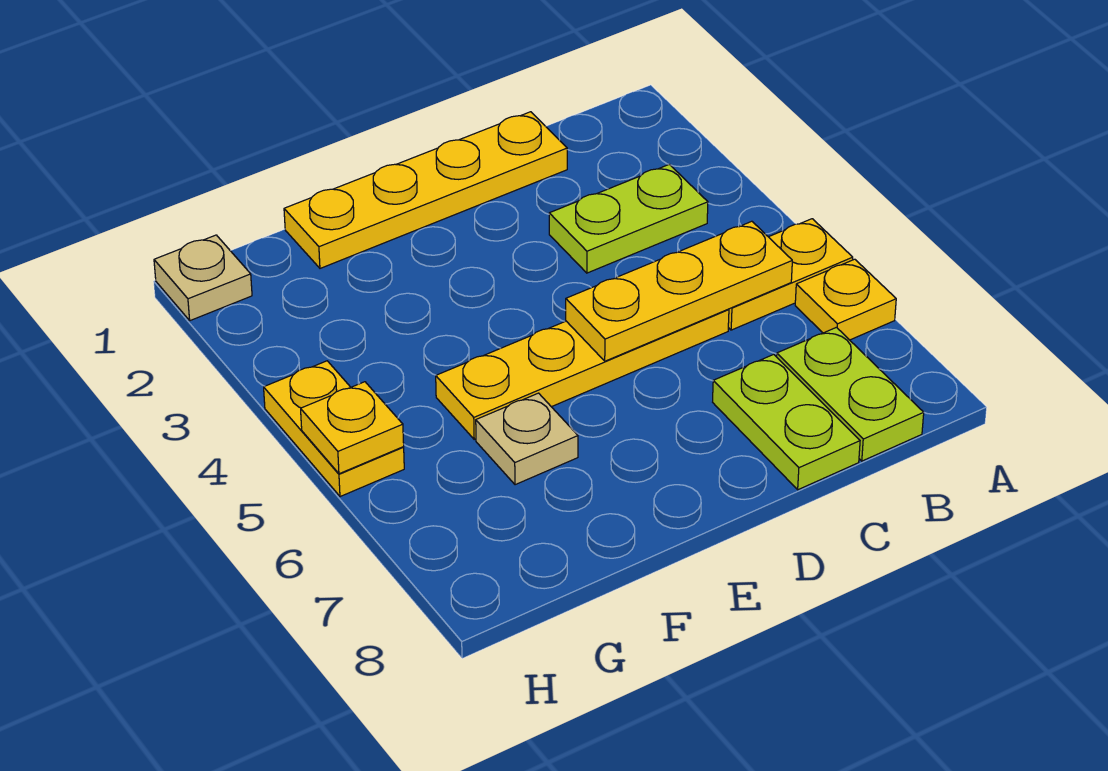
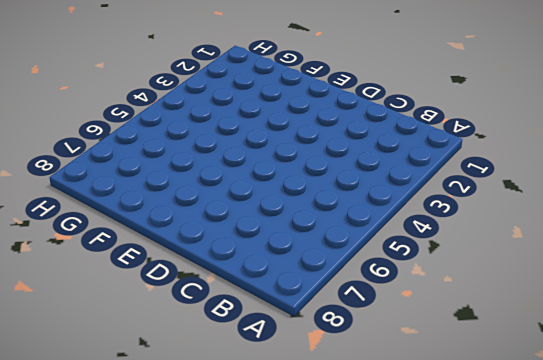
none -> yellow 1x2 plate [728,219,853,330]
none -> yellow 1x1 plate [795,259,896,340]
none -> lime 1x2 plate [549,164,708,273]

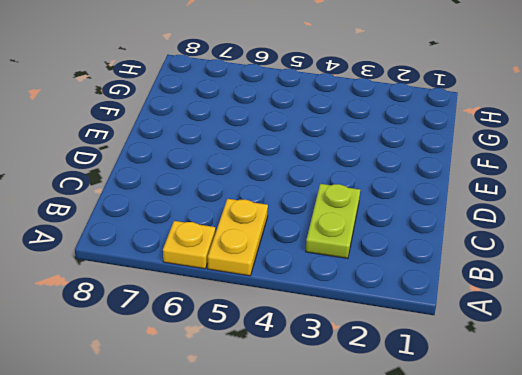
none -> lime 1x2 plate [777,327,924,461]
none -> yellow 1x4 plate [284,112,567,268]
none -> yellow 1x4 plate [436,309,729,439]

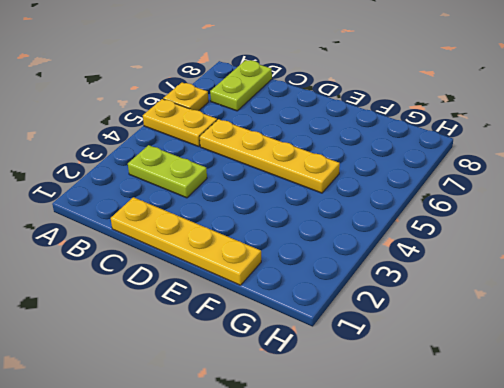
none -> lime 1x2 plate [713,354,860,490]
none -> tan 1x1 plate [476,393,578,485]
none -> tan 1x1 plate [154,235,252,321]

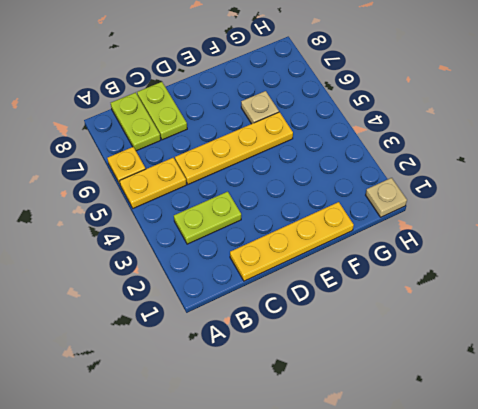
none -> yellow 1x2 plate [264,361,404,497]
none -> yellow 1x3 plate [566,221,792,361]
none -> yellow 1x1 plate [301,382,404,474]

